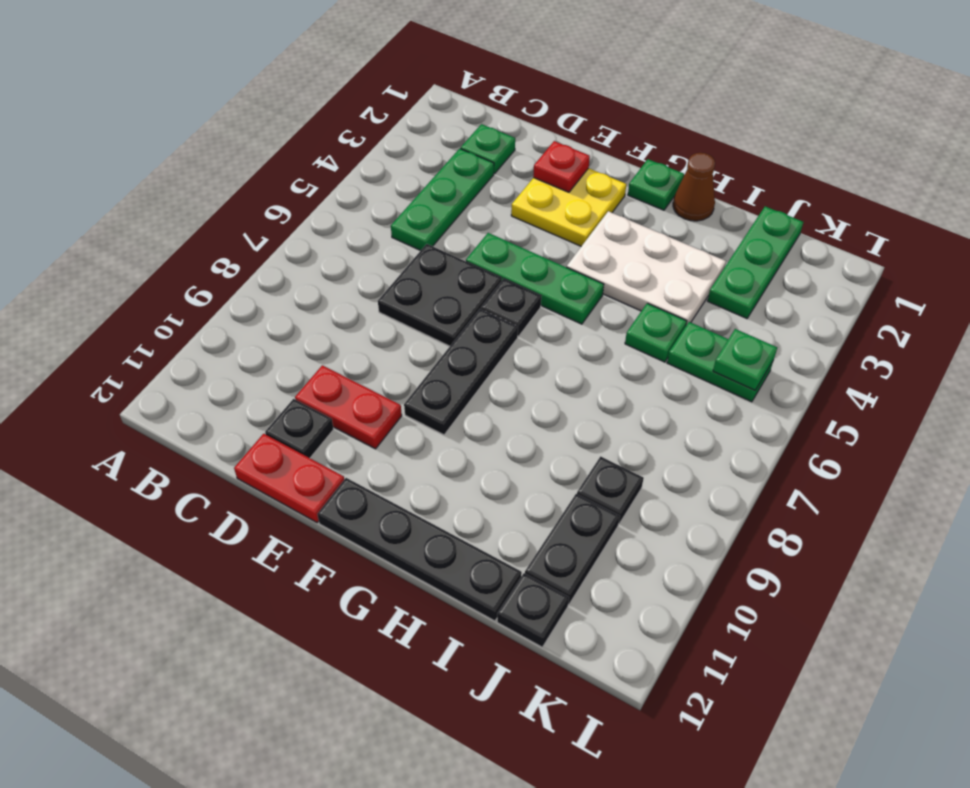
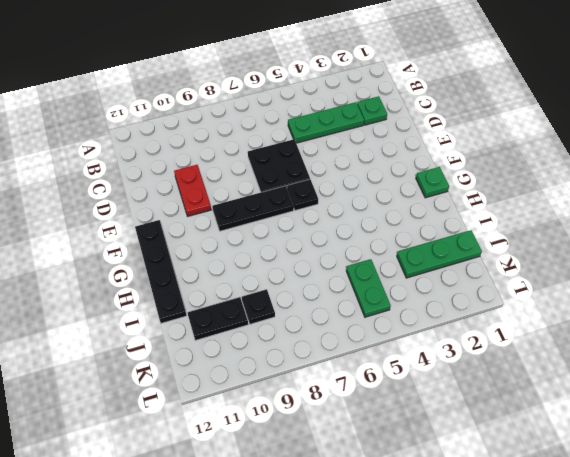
none -> black 1x1 plate [265,399,334,458]
none -> red 1x2 plate [234,434,344,522]
none -> yellow 2x2 plate [511,168,626,246]

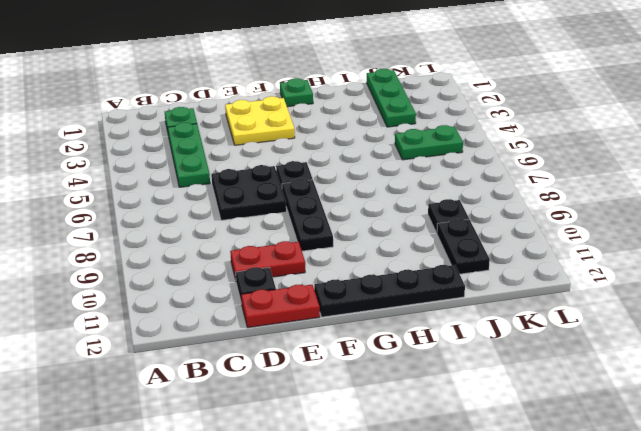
none -> green 1x3 plate [466,233,604,324]
none -> white 2x3 plate [567,211,726,325]
none -> brown 1x1 cone [673,153,715,221]

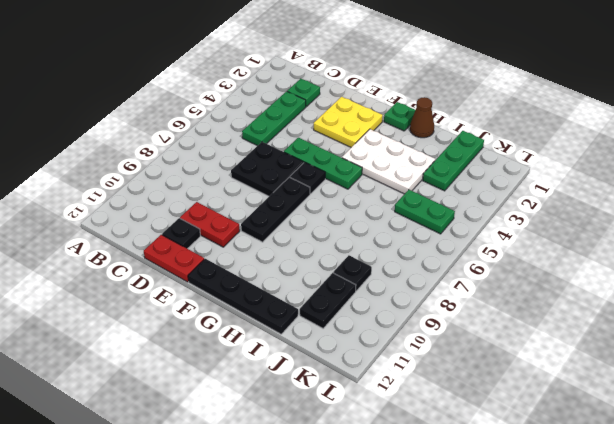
none -> green 1x1 plate [625,303,687,362]
none -> black 1x1 plate [497,573,569,647]
none -> red 1x1 plate [533,141,590,192]

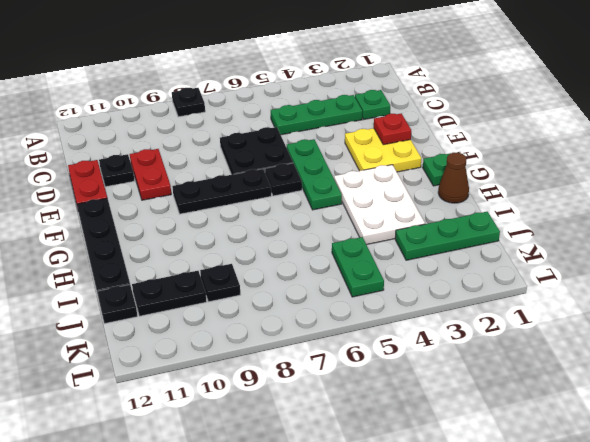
black 1x1 plate [172,88,205,117] -> none
none -> green 1x1 plate [625,303,687,362]
none -> green 1x1 plate [713,329,777,390]

